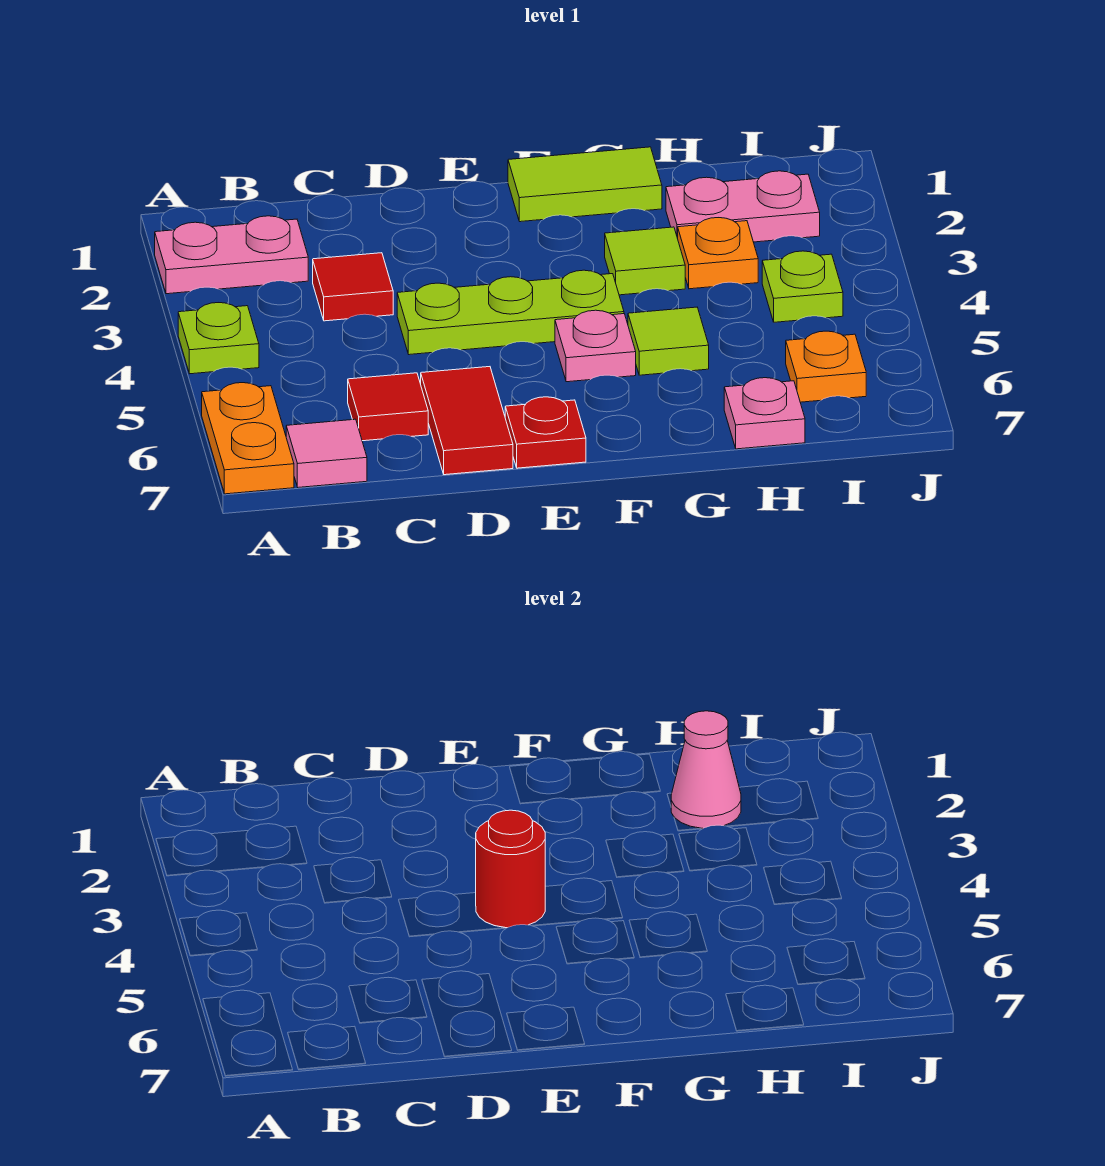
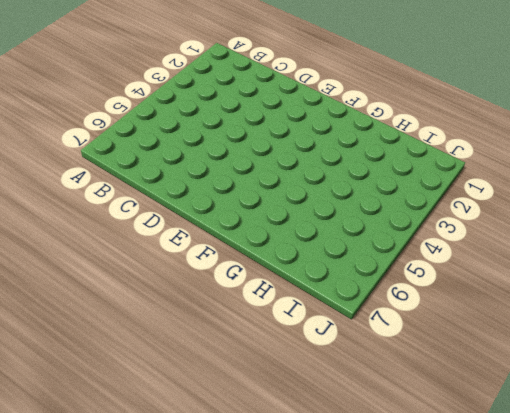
none -> pink 1x2 plate [155,216,308,294]
none -> lime 1x1 plate [178,303,259,374]
none -> orange 1x2 plate [202,383,294,494]

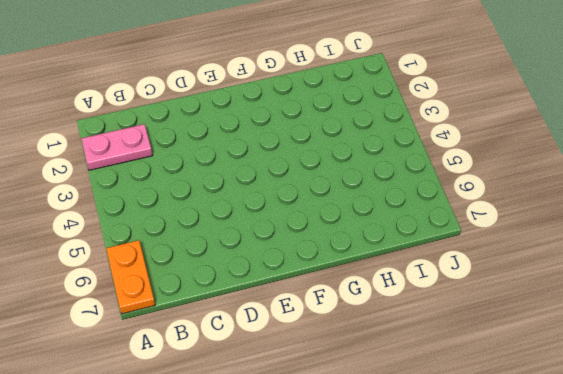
none -> lime 1x1 plate [178,303,259,374]
none -> pink 1x1 tile [286,419,367,487]
none -> red 1x1 tile [313,253,393,321]

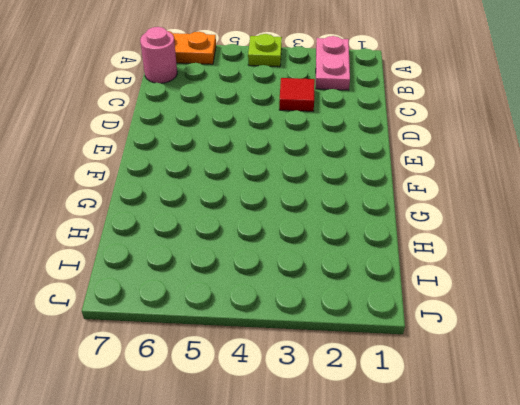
pink 1x1 round brick [140,27,177,83] -> pink 1x1 tile [286,419,367,487]
none -> red 1x1 tile [348,373,428,441]
none -> lime 1x3 plate [397,270,624,355]
none -> red 1x2 tile [421,367,513,475]

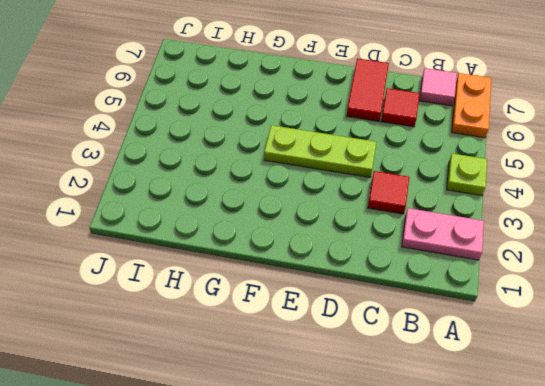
none -> red 1x1 plate [505,397,586,468]
none -> lime 1x2 tile [508,147,662,222]
none -> pink 1x1 plate [555,310,636,382]

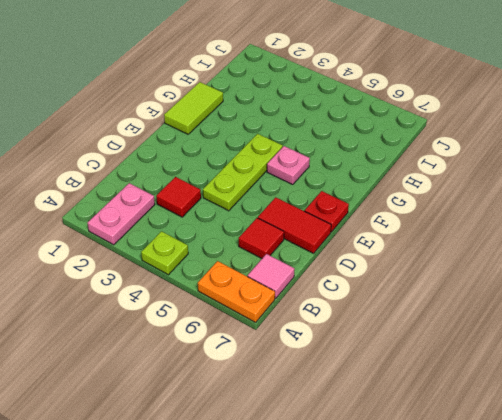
none -> lime 1x1 tile [605,227,685,295]
none -> lime 1x1 tile [628,307,709,375]
none -> pink 1x2 plate [666,171,820,242]

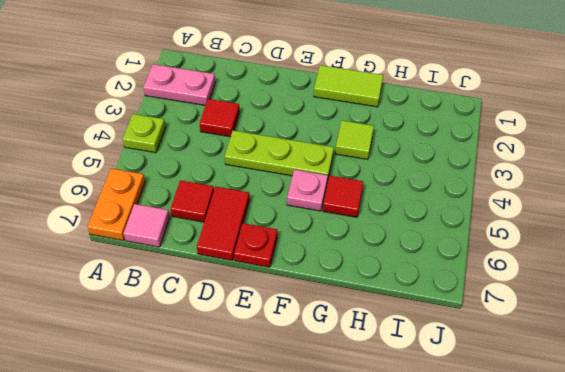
red 1x1 tile [323,176,363,217] -> lime 1x1 tile [628,307,709,375]
none -> pink 1x2 plate [666,171,820,242]
none -> orange 1x1 plate [678,218,758,289]
none -> pink 1x1 plate [724,378,805,449]

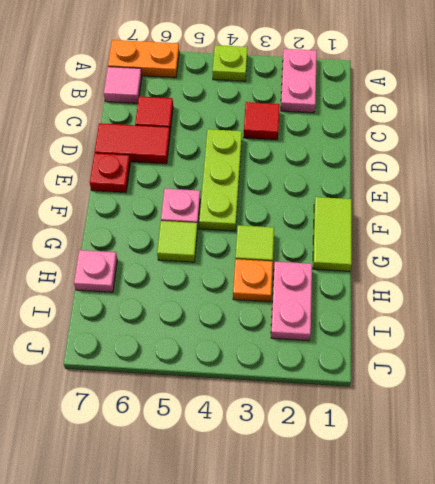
none -> lime 1x1 plate [762,251,843,322]
none -> orange 1x1 plate [786,331,866,402]
none -> red 1x1 round brick [476,810,545,928]

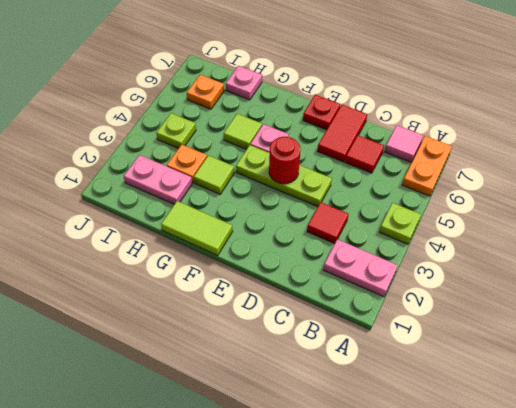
none -> pink 1x1 cone [671,711,741,828]

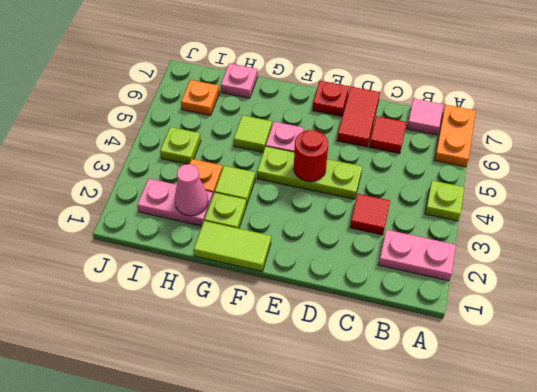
lime 1x1 plate [204,193,246,228] -> none

